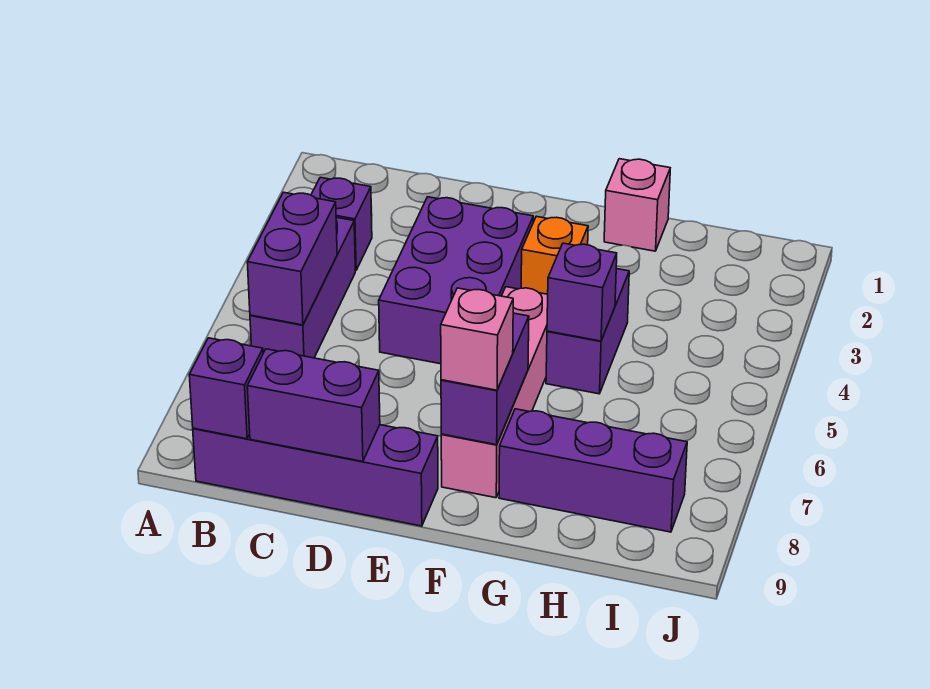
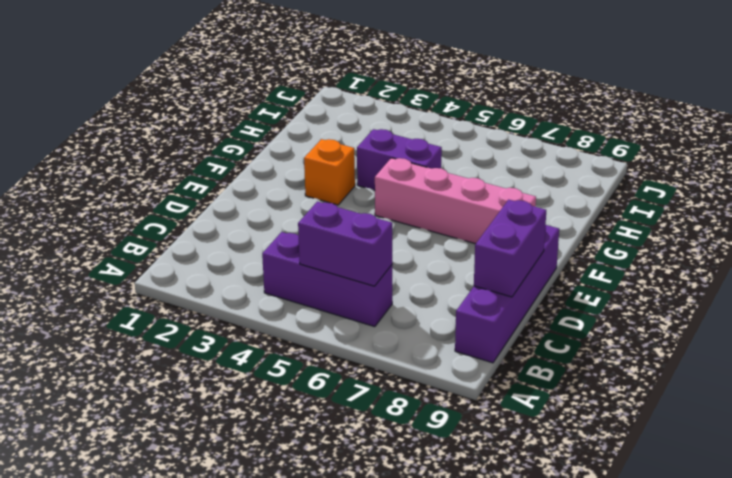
none -> purple 1x1 brick [311,177,372,271]
none -> purple 2x3 brick [379,197,534,364]
none -> pink 1x1 brick [604,159,670,251]

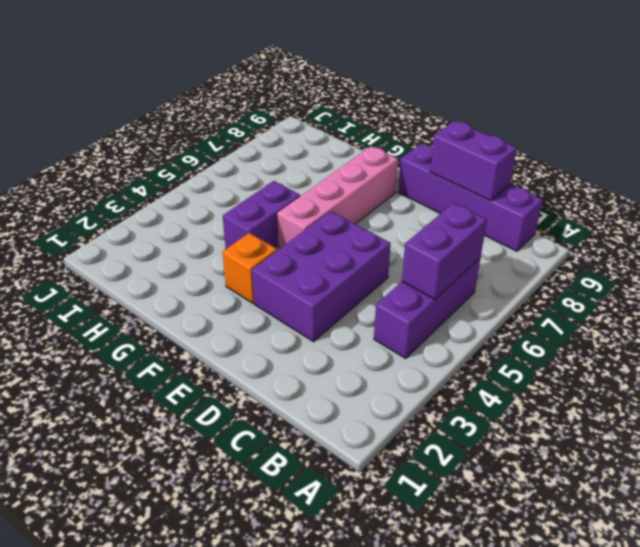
none -> purple 1x1 brick [311,177,372,271]
none -> pink 1x1 brick [604,159,670,251]
none -> purple 1x3 brick [499,409,687,532]

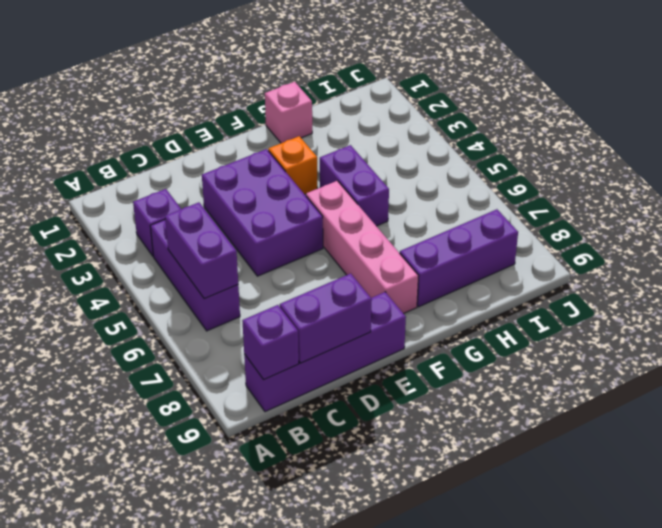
none -> purple 1x2 brick [441,313,529,445]
none -> purple 1x1 brick [547,243,617,341]
none -> pink 1x1 brick [441,288,513,390]

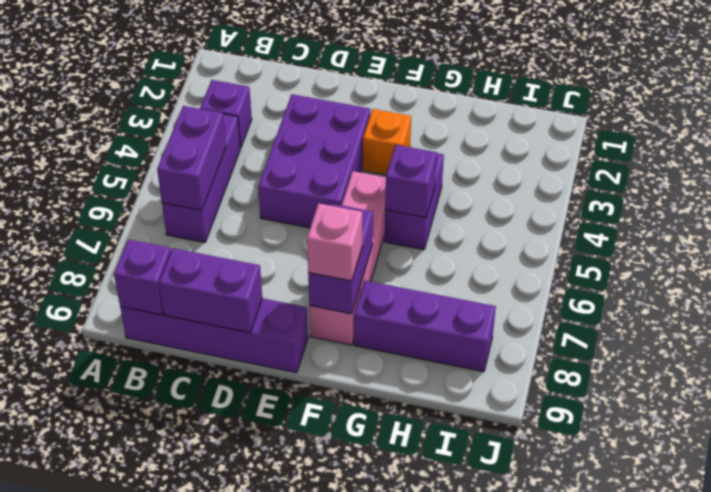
none -> pink 1x1 brick [604,159,670,251]

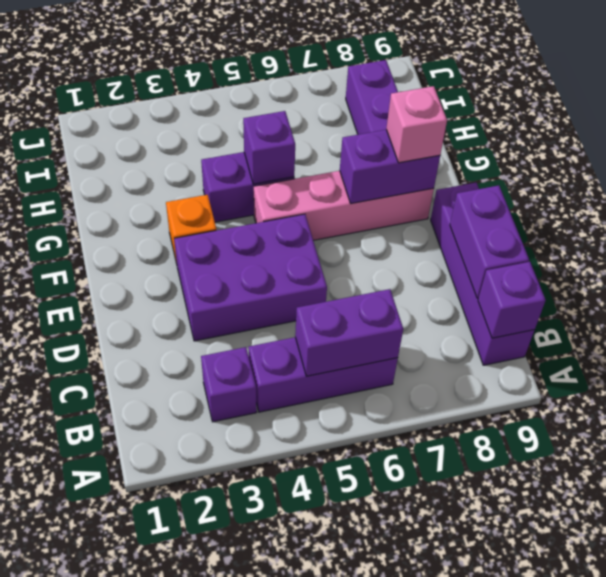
none -> pink 1x1 brick [604,159,670,251]

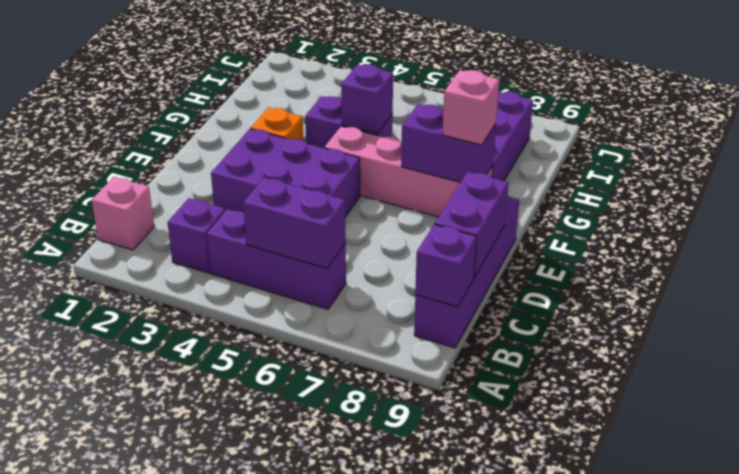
pink 1x1 brick [92,177,154,250] -> pink 1x1 brick moved to [604,159,670,251]

